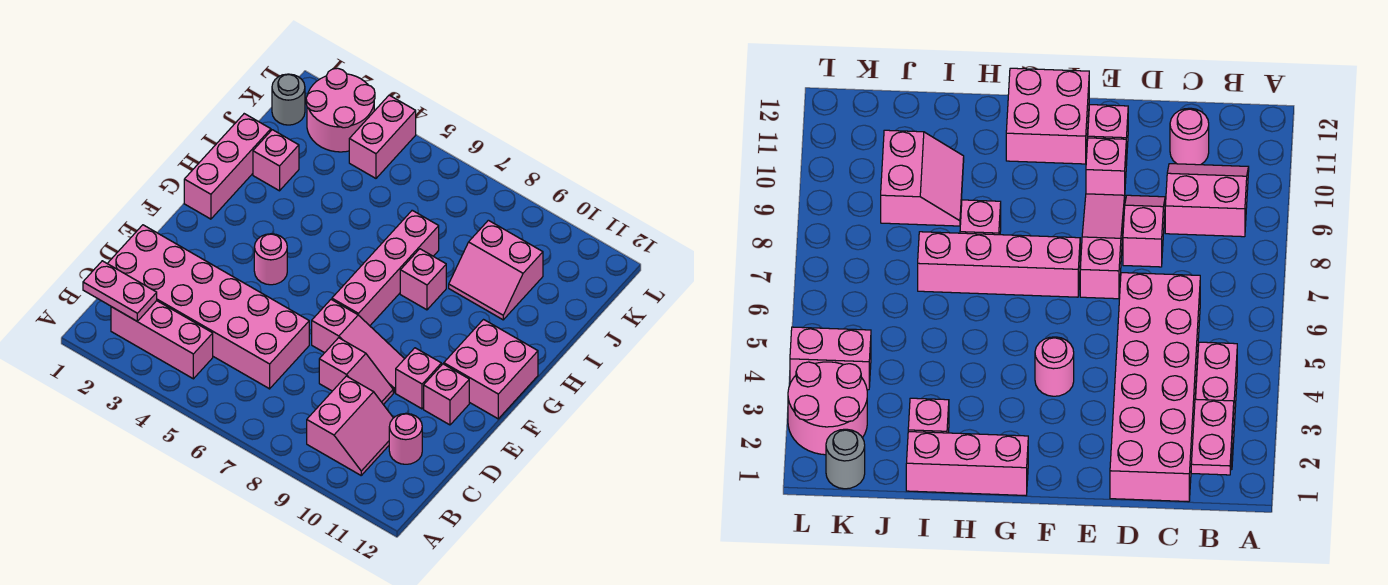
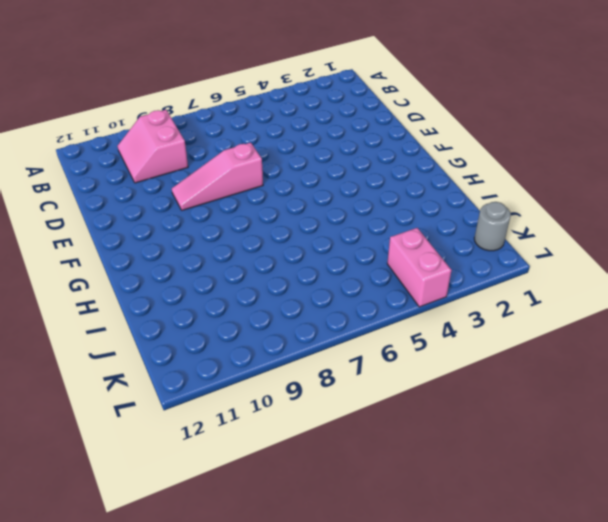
none -> pink 1x3 brick [111,301,213,379]
none -> pink 2x6 brick [107,225,309,389]
none -> pink 1x1 round brick [389,413,422,464]

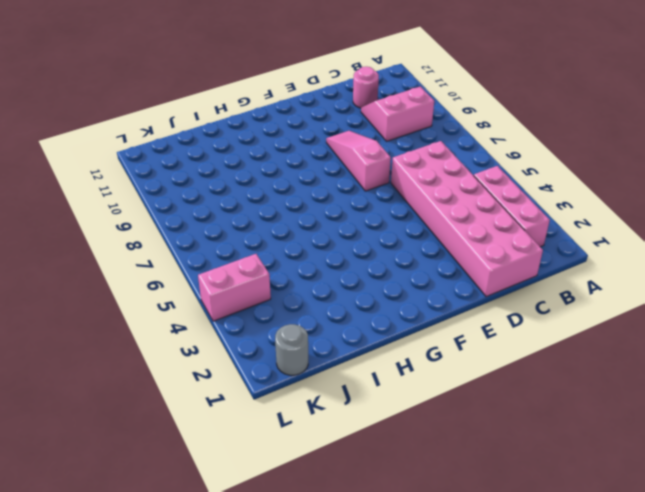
none -> pink 1x2 slope [319,338,393,405]
none -> pink 1x1 brick [396,348,441,409]
none -> pink 1x1 brick [424,364,469,425]

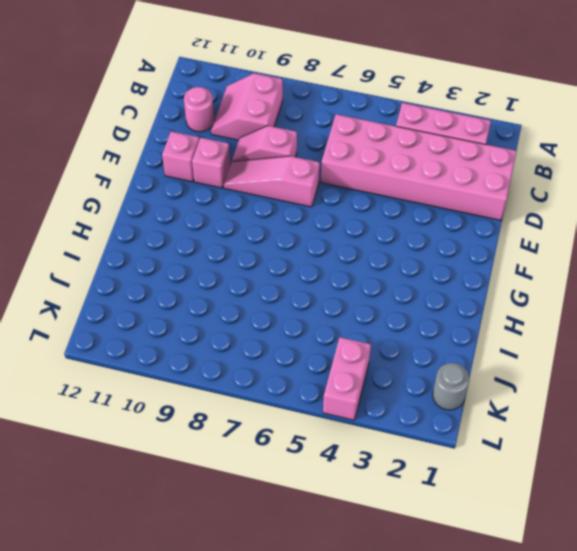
none -> pink 1x1 round brick [254,234,287,285]
none -> pink 1x4 brick [332,210,439,326]
none -> pink 2x2 brick [444,320,538,419]

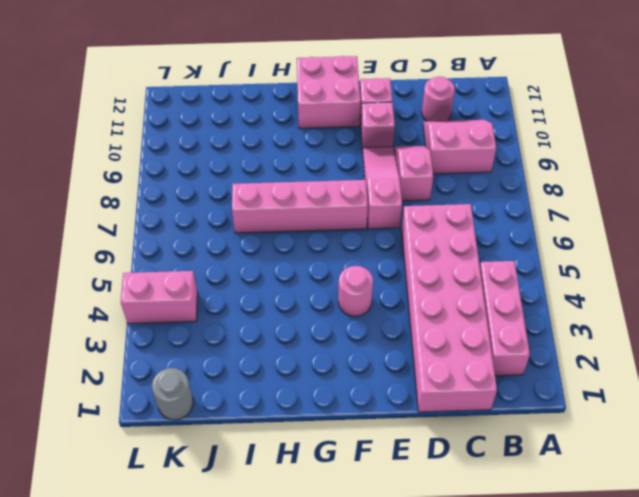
none -> pink 1x3 brick [184,114,271,219]
none -> pink 1x1 brick [400,249,446,310]
none -> pink 1x1 brick [253,130,299,191]

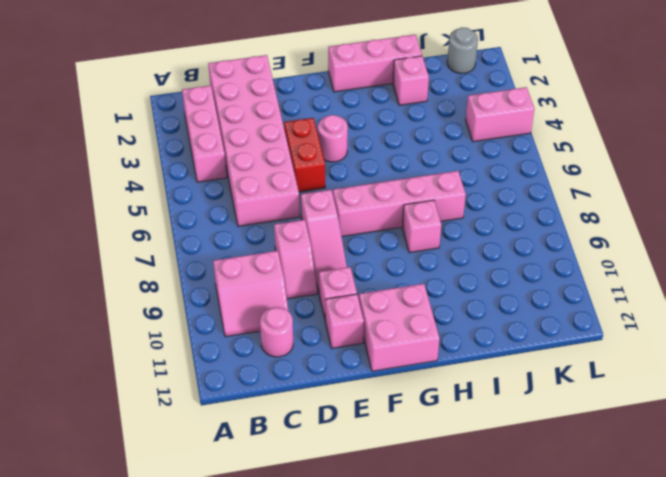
red 1x2 brick [284,118,325,192] -> none
none -> pink 2x2 slope [449,220,543,320]
none -> pink 2x2 round brick [306,68,375,152]
none -> pink 1x2 plate [83,261,157,322]

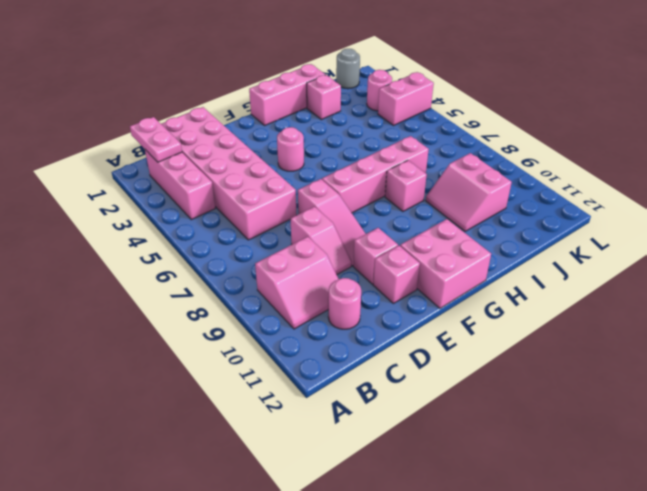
pink 1x1 round brick [367,70,392,111] -> pink 2x2 round brick [306,68,375,152]

